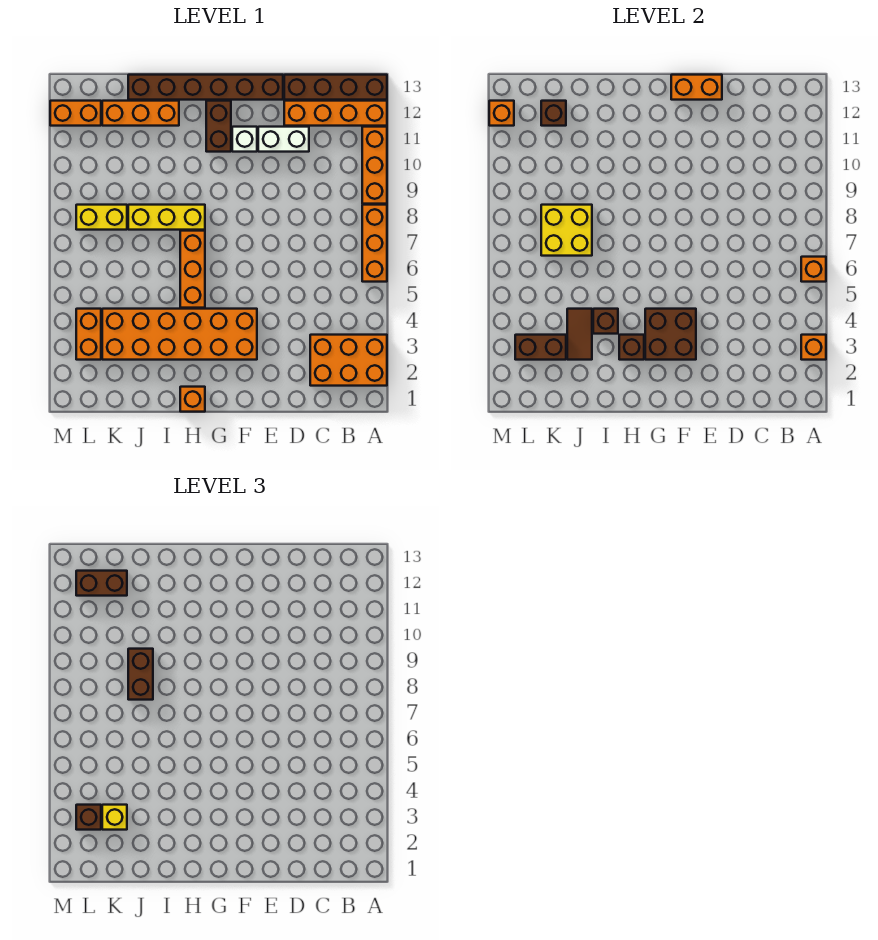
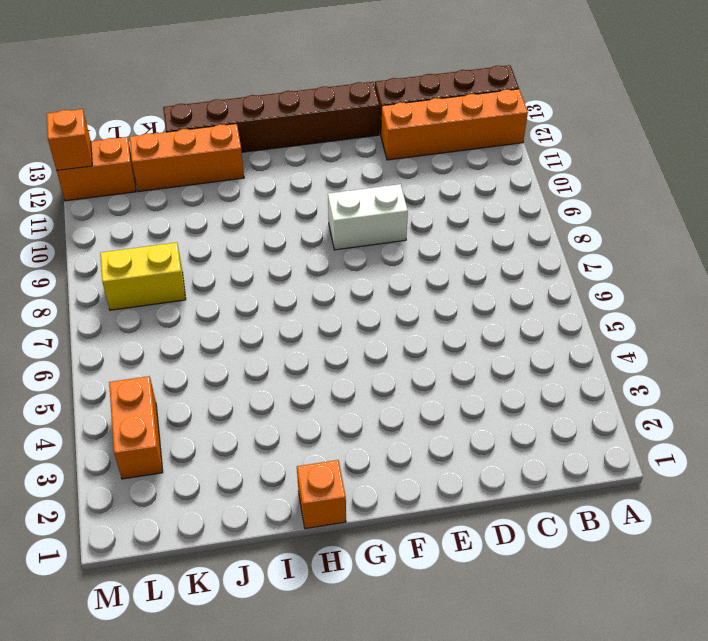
white 1x2 brick [328,184,408,250] -> white 1x2 brick moved to [258,127,309,152]
none -> orange 2x3 brick [310,335,387,386]
none -> orange 1x3 brick [362,205,387,282]
none -> orange 1x3 brick [362,127,387,204]
none -> orange 2x6 brick [102,309,257,360]

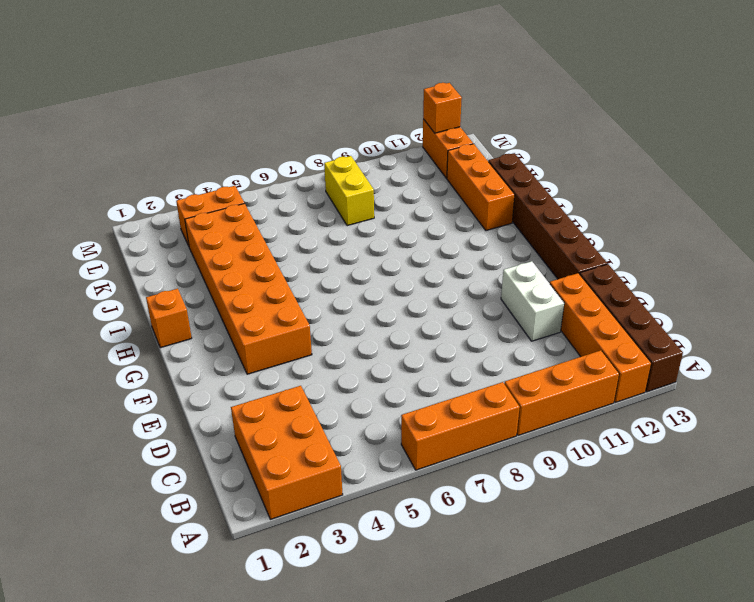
none -> white 1x1 brick [232,127,257,152]
none -> brown 1x2 brick [206,101,231,152]
none -> orange 1x3 brick [180,231,205,308]
none -> yellow 1x3 brick [128,205,205,230]

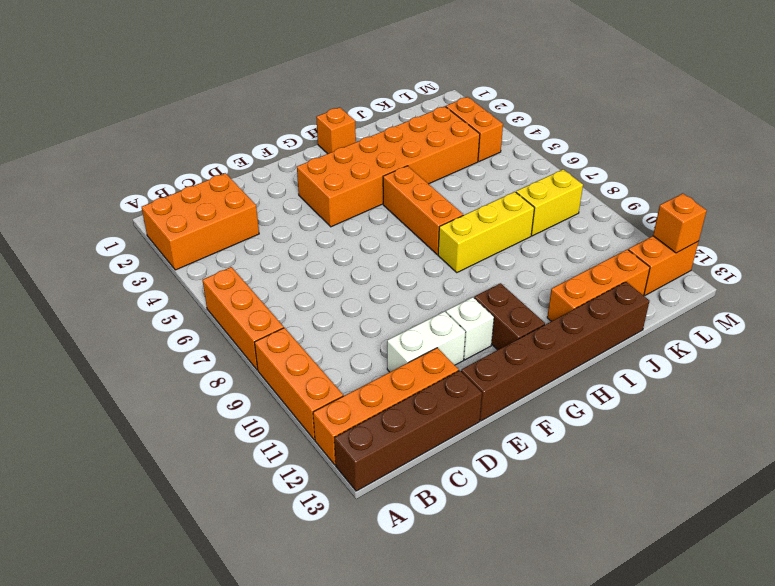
none -> orange 1x1 brick [801,335,826,360]
none -> orange 1x1 brick [801,257,826,282]
none -> orange 1x2 brick [671,75,722,100]
none -> brown 2x2 brick [645,309,696,360]

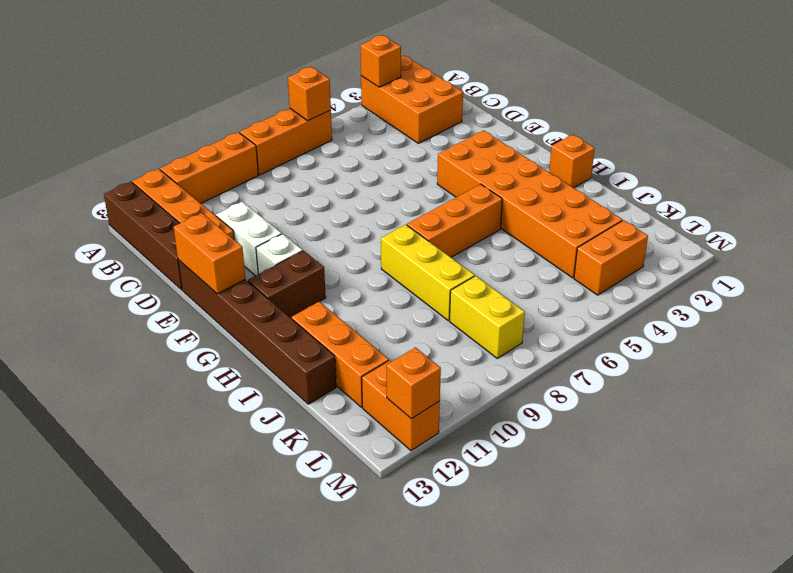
none -> brown 2x2 brick [645,309,696,360]
none -> brown 1x1 brick [619,335,644,360]
none -> brown 1x1 brick [593,309,618,334]
none -> brown 1x2 tile [567,309,592,360]

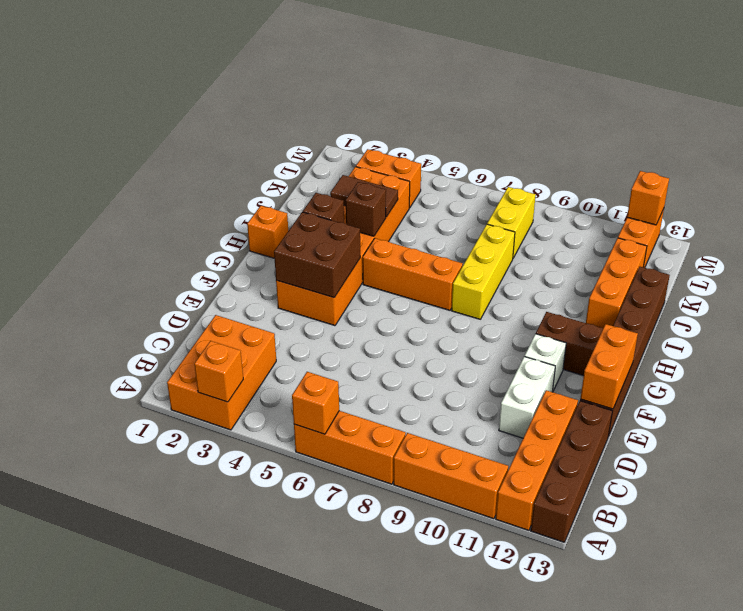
none -> yellow 2x2 brick [541,205,592,256]
none -> brown 1x2 brick [515,335,566,360]
none -> brown 1x1 brick [541,101,566,126]
none -> brown 1x2 brick [128,649,153,700]

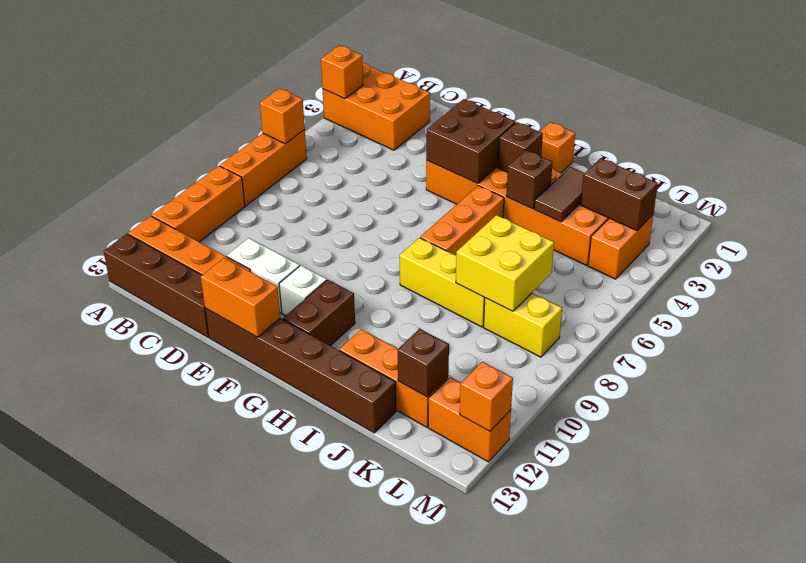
none -> brown 1x2 brick [128,649,153,700]
none -> yellow 1x1 brick [102,805,127,830]
none -> brown 1x2 brick [76,571,127,596]
none -> brown 1x1 brick [76,805,101,830]

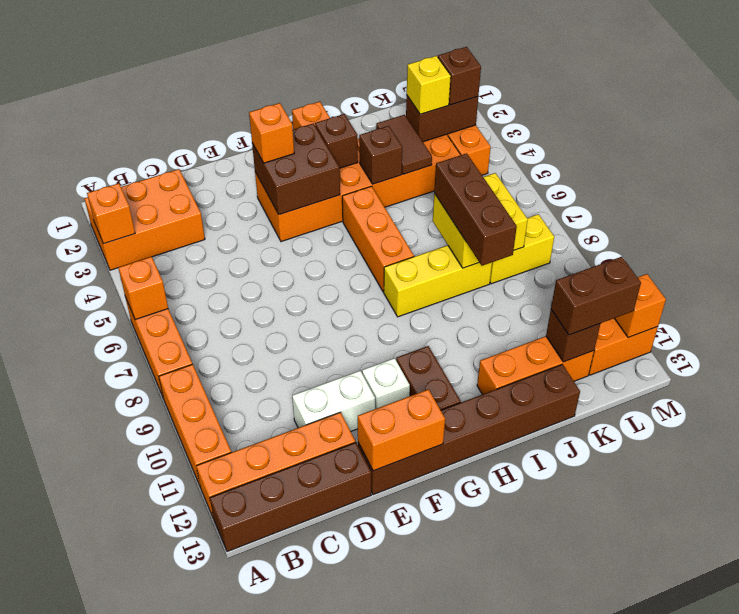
orange 1x1 brick [249,103,294,163] -> none
brown 1x3 brick [434,153,517,266] -> brown 1x2 brick [128,649,153,700]

